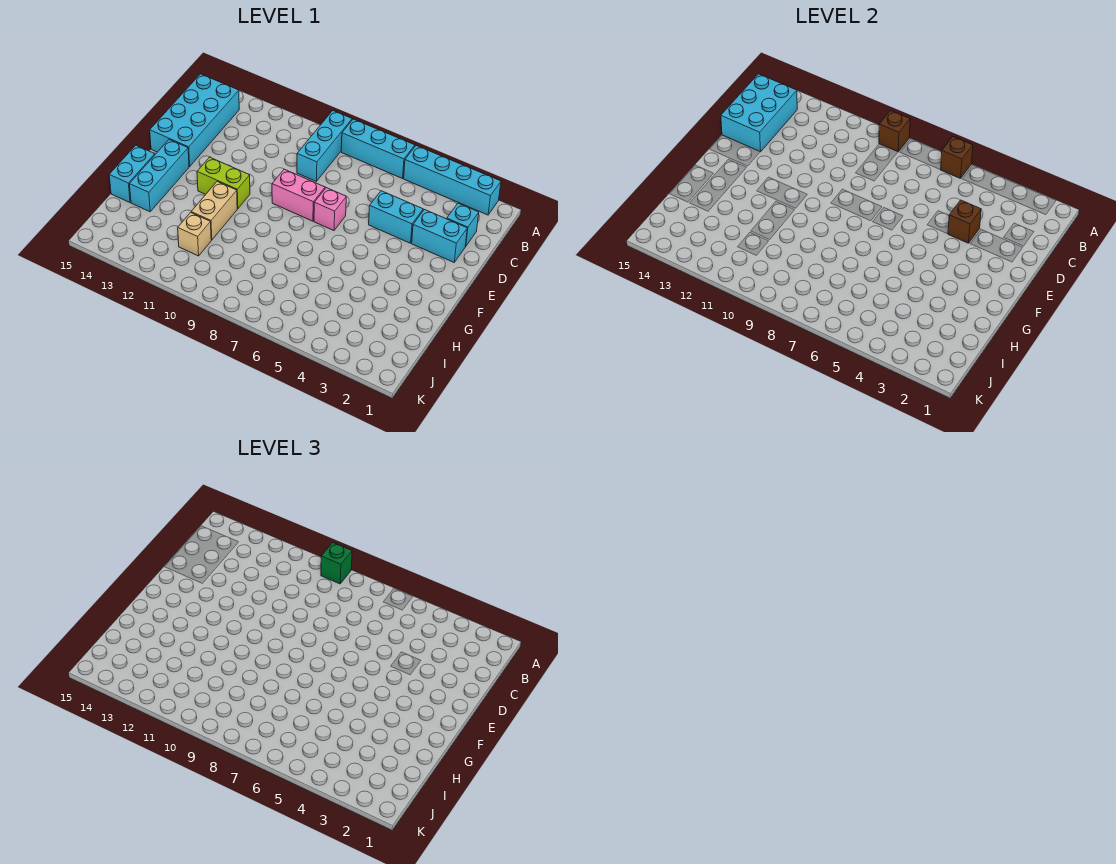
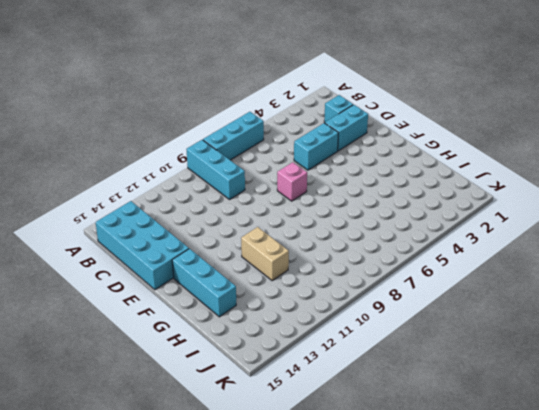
none -> cyan 1x4 brick [404,146,501,215]
none -> pink 1x2 brick [272,169,325,221]
none -> lime 1x2 brick [197,157,250,209]

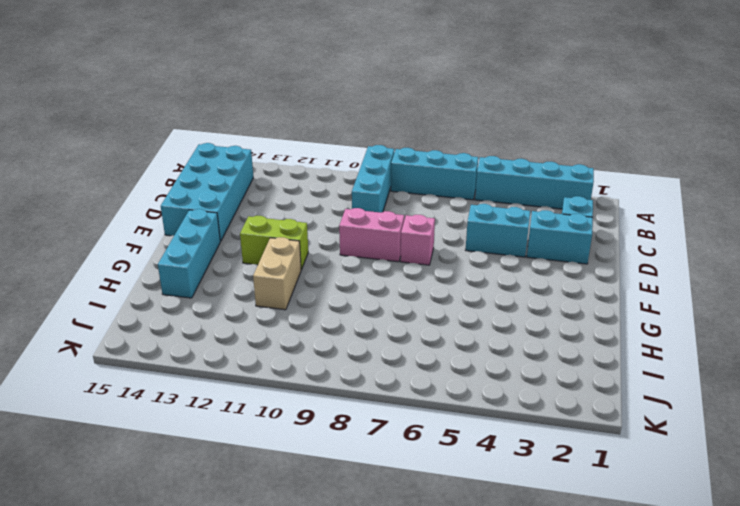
none -> cyan 1x2 brick [109,145,155,202]
none -> tan 1x1 brick [178,212,211,256]
none -> brown 1x1 brick [941,137,973,179]

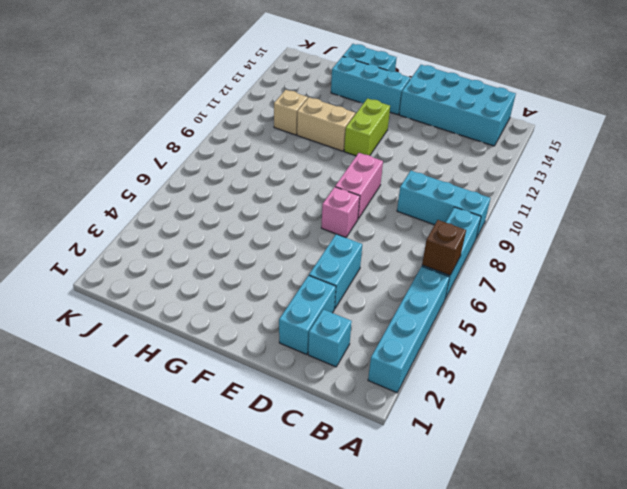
none -> brown 1x1 brick [879,111,910,152]
none -> cyan 2x3 brick [721,74,797,152]
none -> brown 1x1 brick [948,200,981,243]

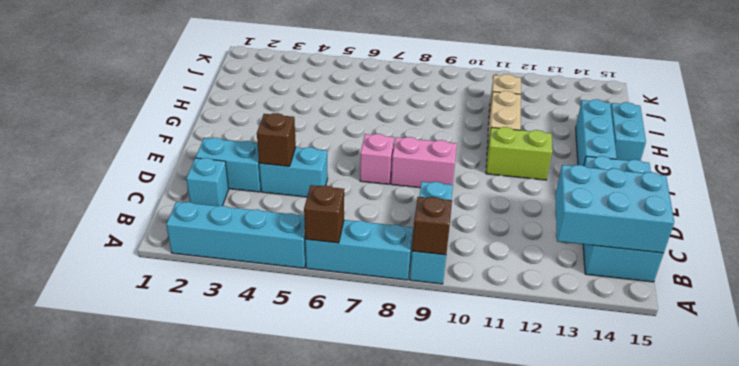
cyan 2x3 brick [555,165,674,253] -> cyan 2x3 brick turned to [721,74,797,152]
none -> green 1x1 brick [321,543,352,584]

